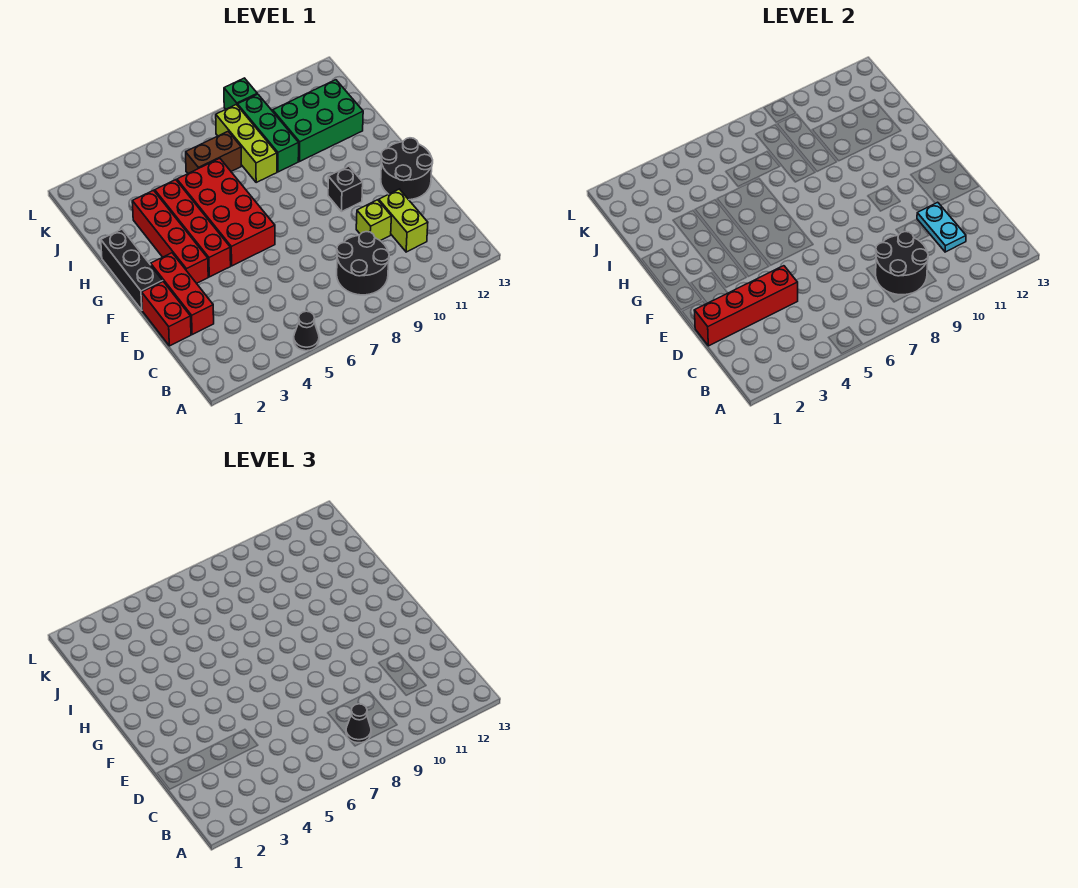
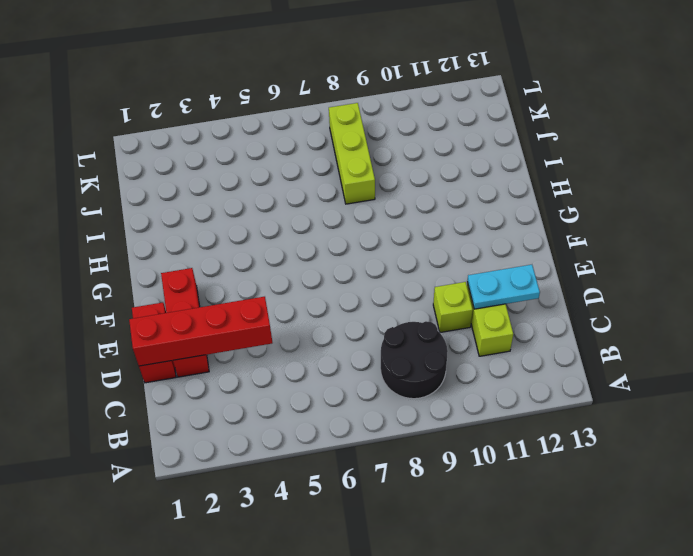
cyan 1x2 plate [467,265,540,309] -> cyan 1x2 plate turned to [917,202,966,252]
none -> black 1x1 cone [294,311,319,351]
none -> black 2x2 round brick [381,138,433,200]
none -> black 1x3 brick [101,229,163,310]

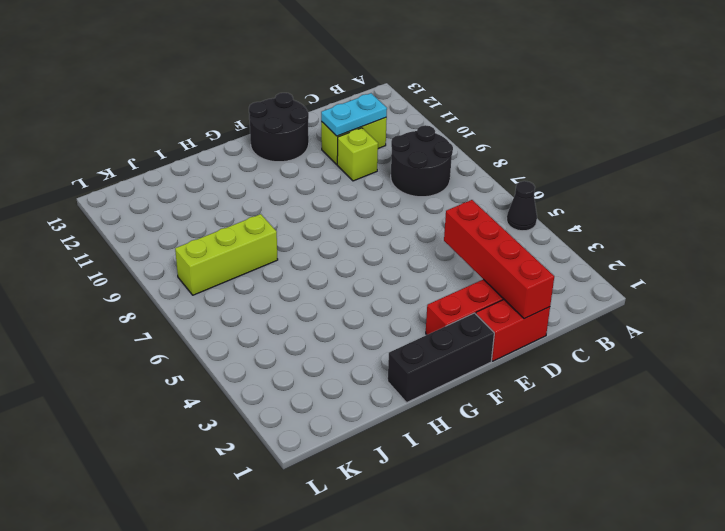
none -> red 1x4 brick [132,190,208,283]
none -> red 1x4 brick [155,180,231,277]
none -> red 2x4 brick [177,159,275,266]

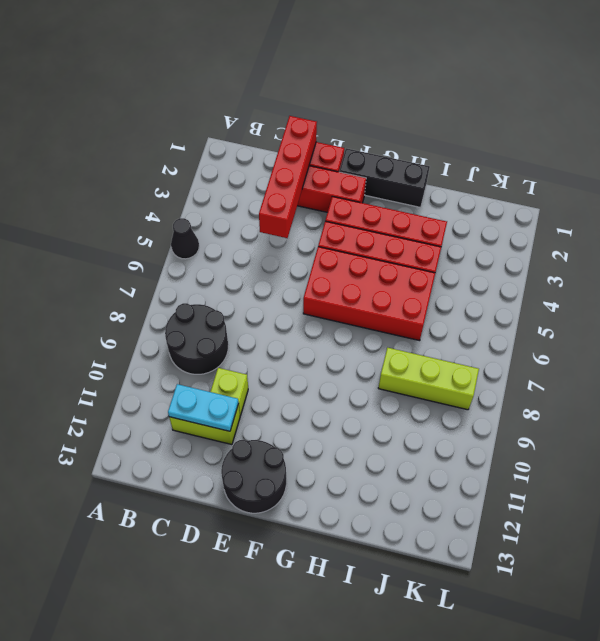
none -> black 1x1 brick [328,166,363,212]
none -> green 1x3 brick [237,94,299,172]
none -> green 2x3 brick [273,80,363,162]

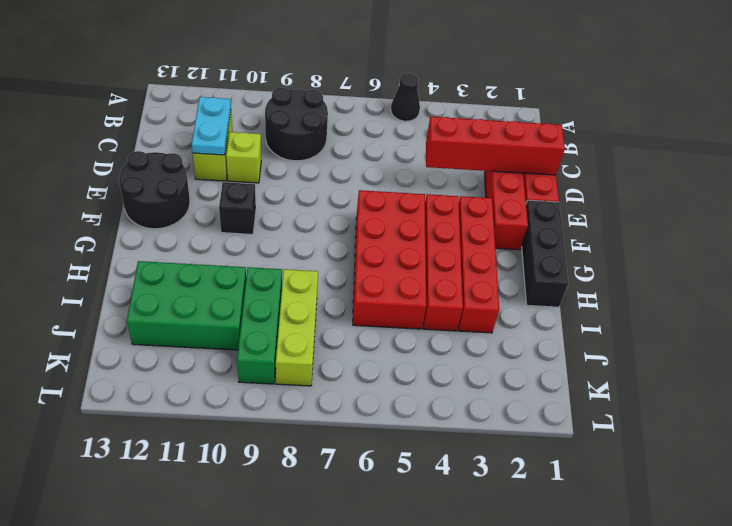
none -> brown 1x2 brick [186,131,241,173]
none -> green 1x1 brick [224,78,257,109]
none -> black 2x2 round brick [876,231,928,295]

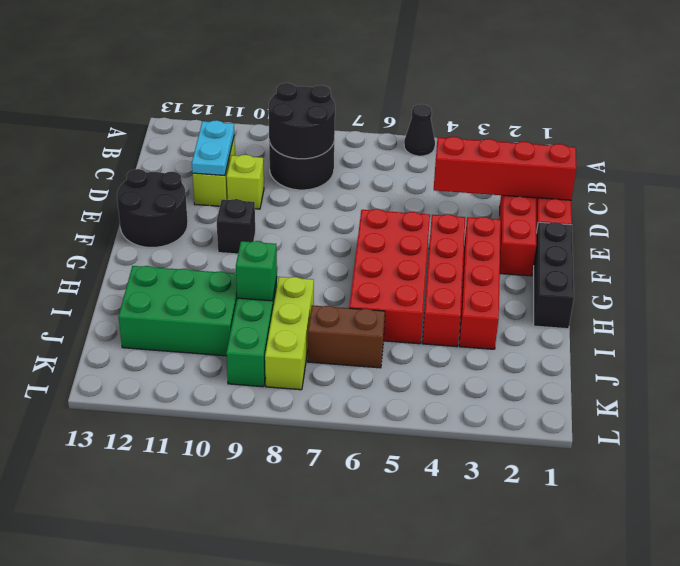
green 1x1 brick [236,241,277,301] -> green 1x1 brick moved to [224,78,257,109]
none -> black 1x1 cone [346,704,371,743]

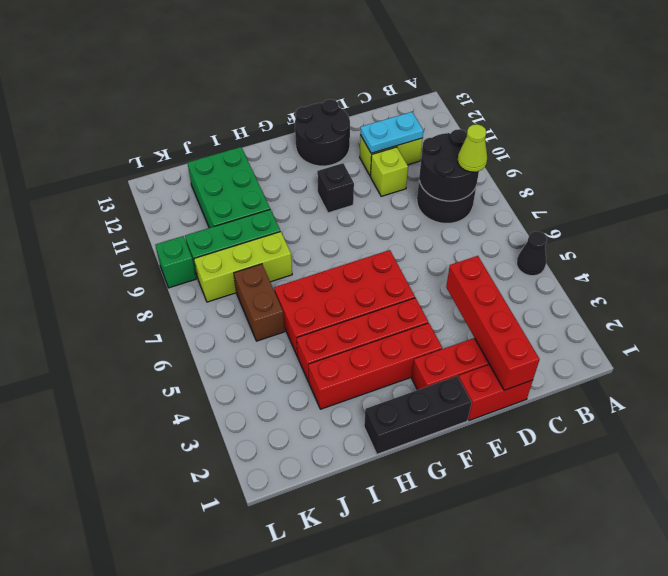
lime 1x1 cone [458,124,487,172] -> black 1x1 cone [346,704,371,743]

